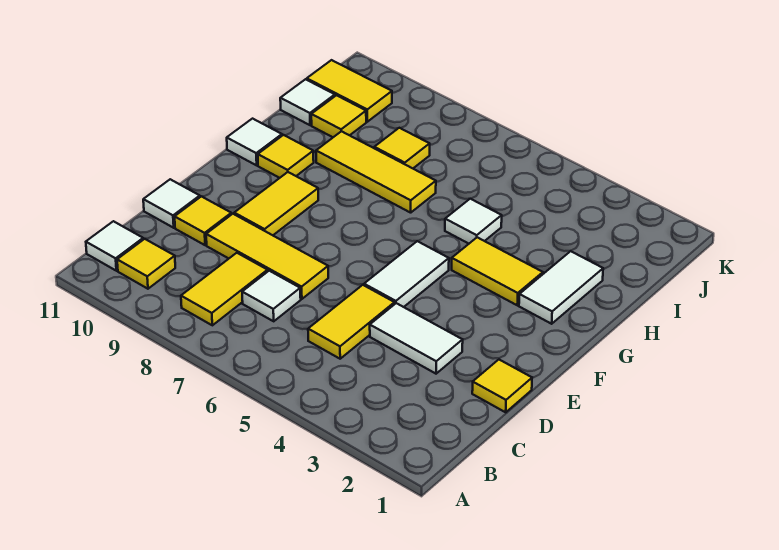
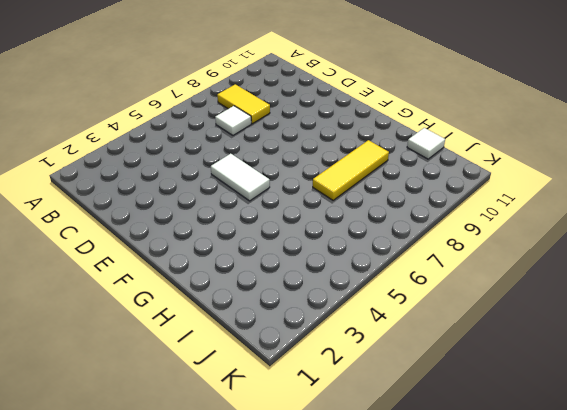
none -> yellow 1x1 tile [117,239,175,289]
none -> white 1x1 tile [86,221,143,271]
none -> yellow 1x2 tile [308,285,395,359]

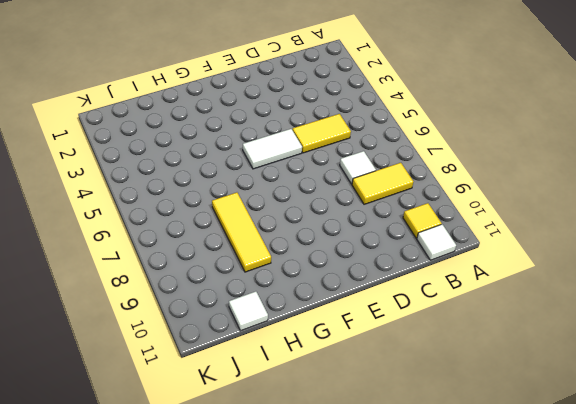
none -> yellow 1x1 tile [472,360,532,412]
none -> white 1x2 tile [370,303,463,374]
none -> yellow 1x3 tile [206,214,328,299]

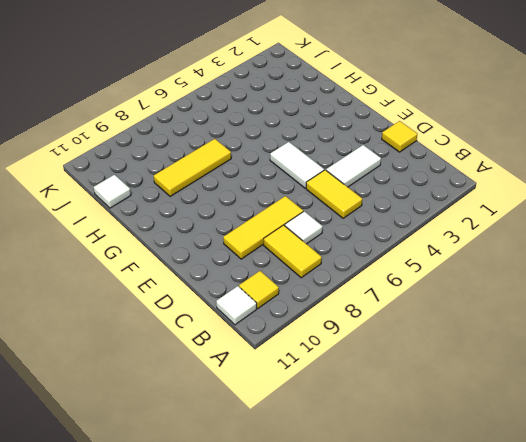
none -> yellow 1x1 tile [175,196,231,245]
none -> white 1x1 tile [143,179,200,228]
none -> yellow 1x2 tile [234,172,318,235]

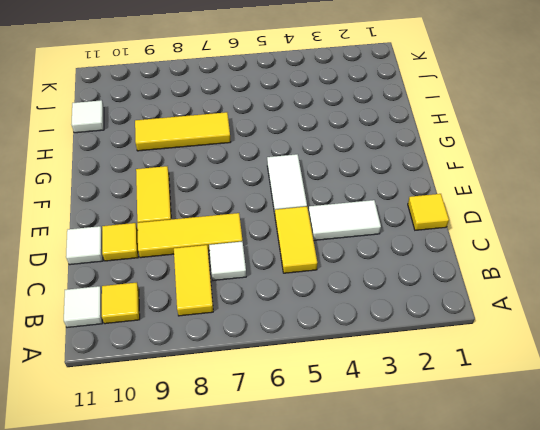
none -> white 1x2 tile [519,251,603,324]
none -> yellow 1x2 tile [452,237,543,305]
none -> yellow 1x1 tile [258,135,314,178]

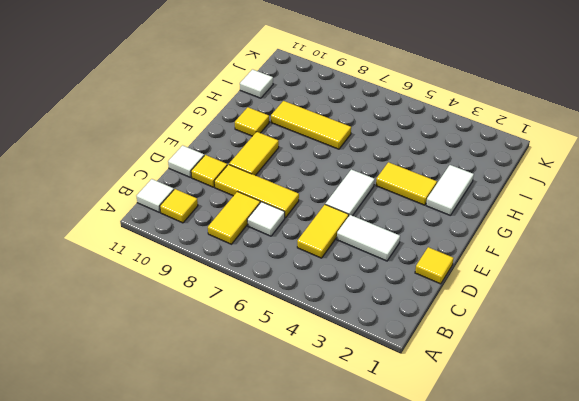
none -> white 1x1 tile [227,119,282,165]
none -> white 1x1 tile [445,199,502,244]
none -> yellow 1x1 tile [374,128,430,168]

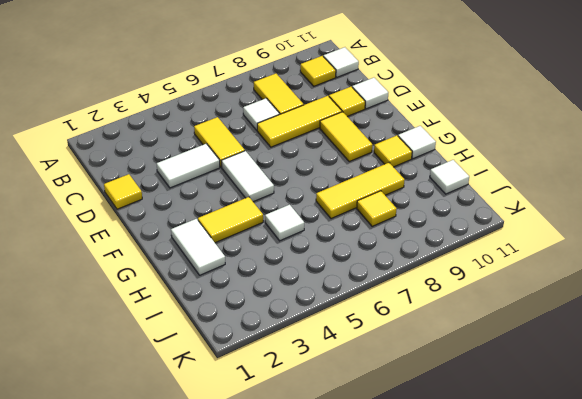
none -> yellow 1x1 tile [311,95,366,137]
none -> yellow 1x2 tile [307,60,392,122]

